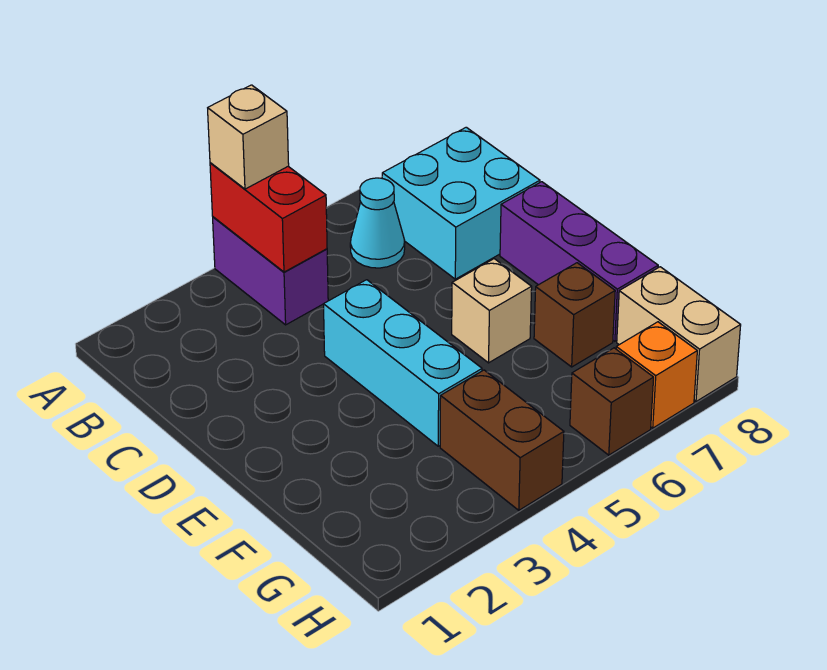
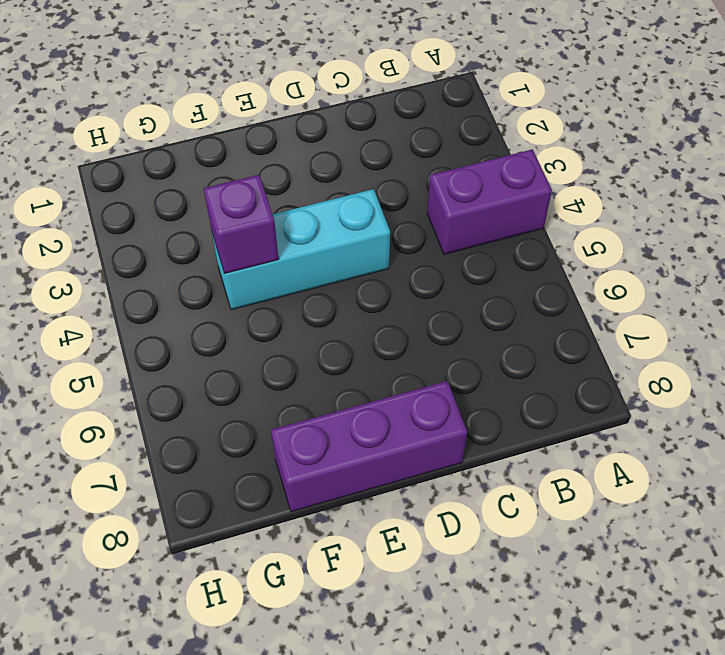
purple 1x1 brick [204,175,279,274] -> none
none -> cyan 1x1 cone [350,178,405,268]
none -> cyan 2x2 brick [382,127,540,279]
none -> tan 1x1 brick [452,259,532,363]

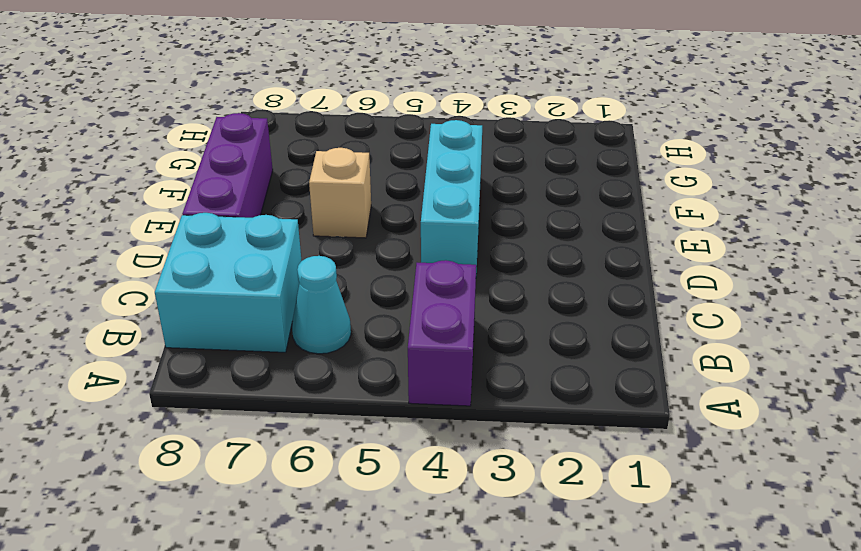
none -> brown 1x1 brick [534,263,615,367]
none -> brown 1x2 brick [440,370,564,510]
none -> tan 1x2 brick [617,267,741,402]

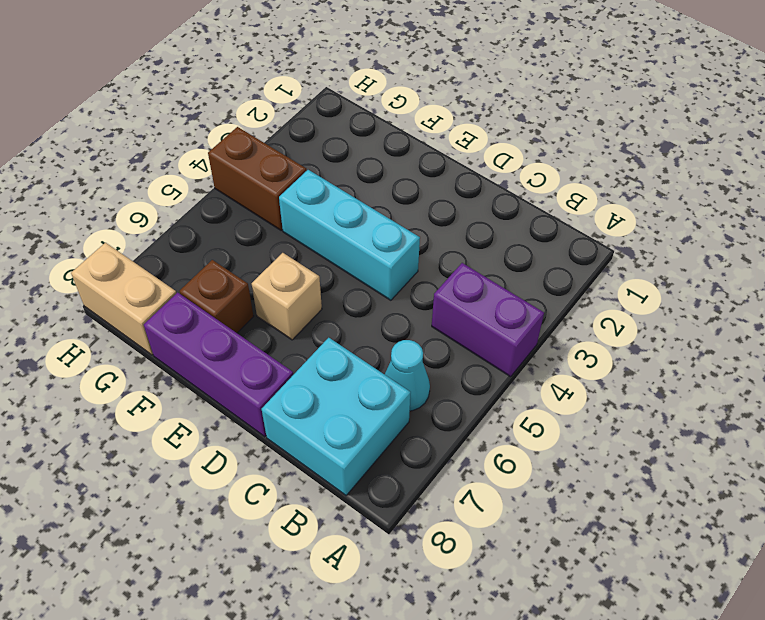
none -> brown 1x1 brick [570,348,654,455]
none -> orange 1x1 brick [616,322,697,428]
none -> red 1x2 brick [210,163,327,272]

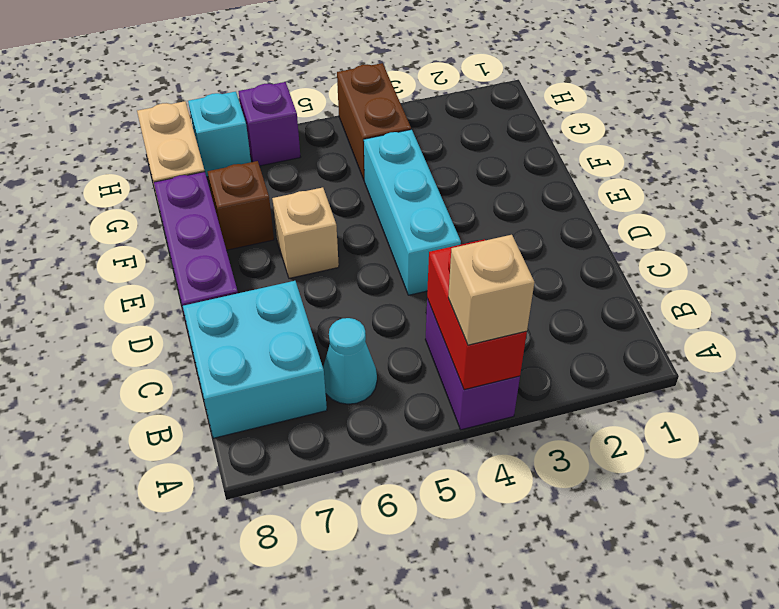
purple 1x1 brick [238,82,300,166] -> brown 1x1 brick [570,348,654,455]
cyan 1x1 brick [188,92,251,177] -> orange 1x1 brick [616,322,697,428]

